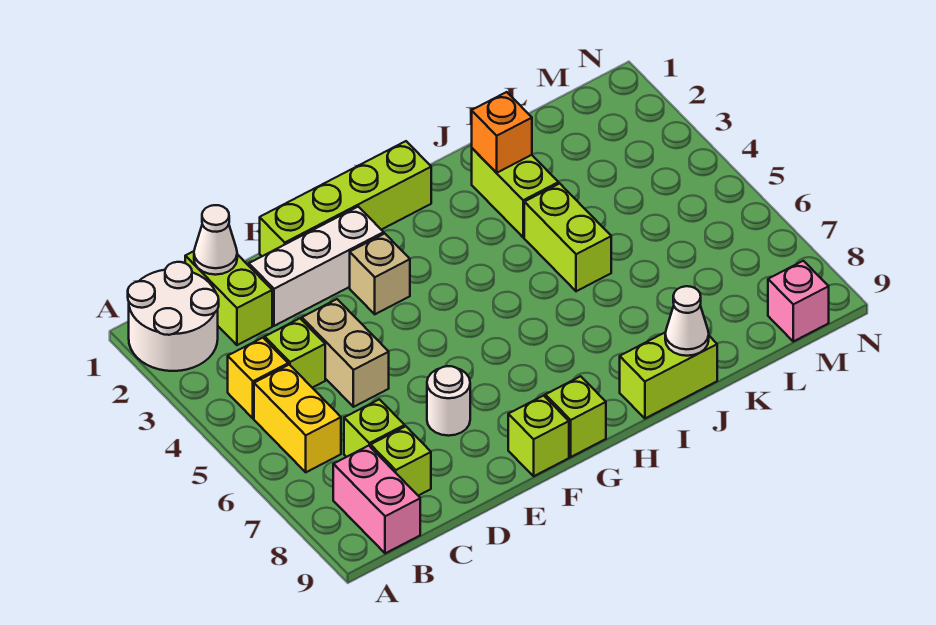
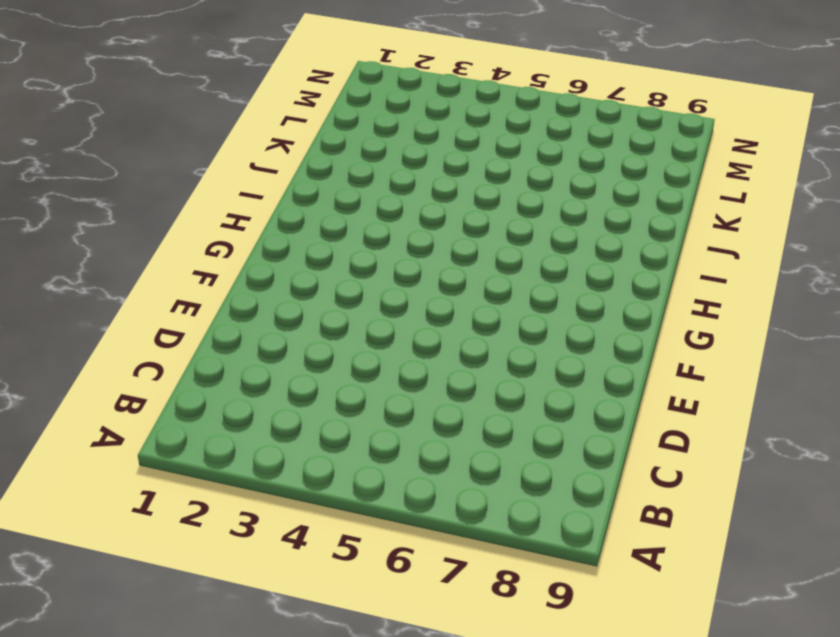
none -> white 2x2 round brick [128,262,219,371]
none -> yellow 1x1 brick [228,338,288,418]
none -> yellow 1x2 brick [254,365,341,472]

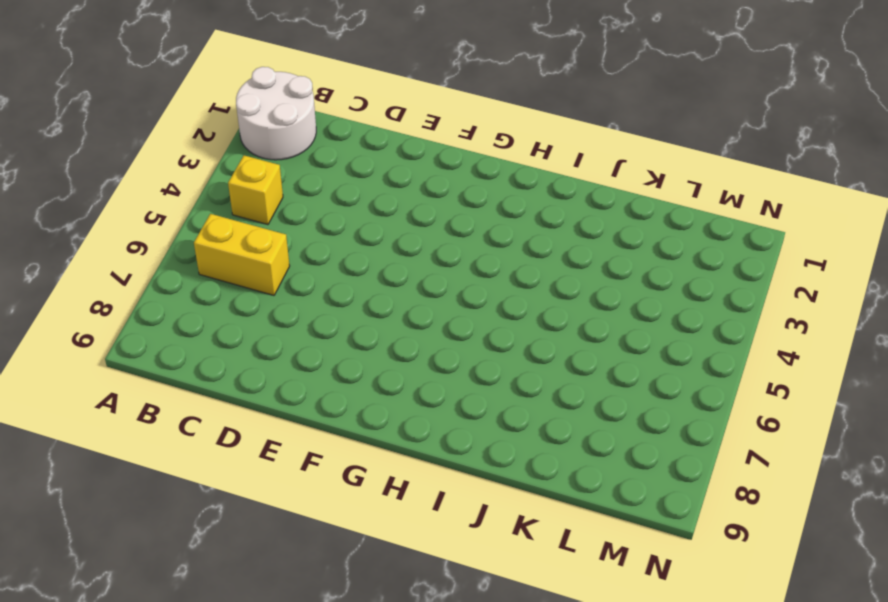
yellow 1x2 brick [194,214,290,295] -> yellow 1x2 brick turned to [254,365,341,472]
none -> pink 1x2 brick [333,446,420,553]
none -> lime 1x2 brick [185,251,272,345]
none -> lime 1x1 brick [265,318,325,388]

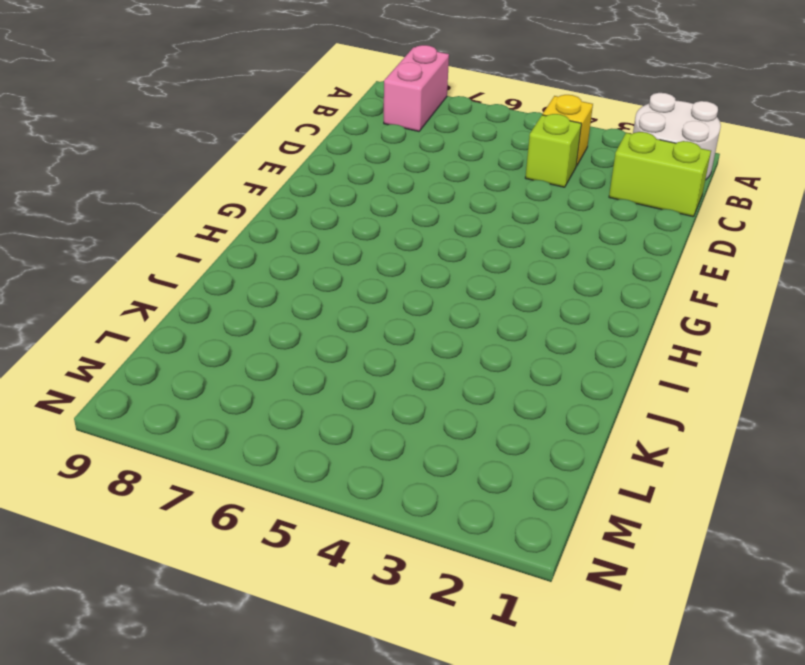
pink 1x2 brick [384,45,449,131] -> pink 1x2 brick turned to [333,446,420,553]
none -> yellow 1x2 brick [254,365,341,472]
none -> lime 1x1 brick [344,399,405,457]
none -> lime 1x1 brick [371,426,431,496]

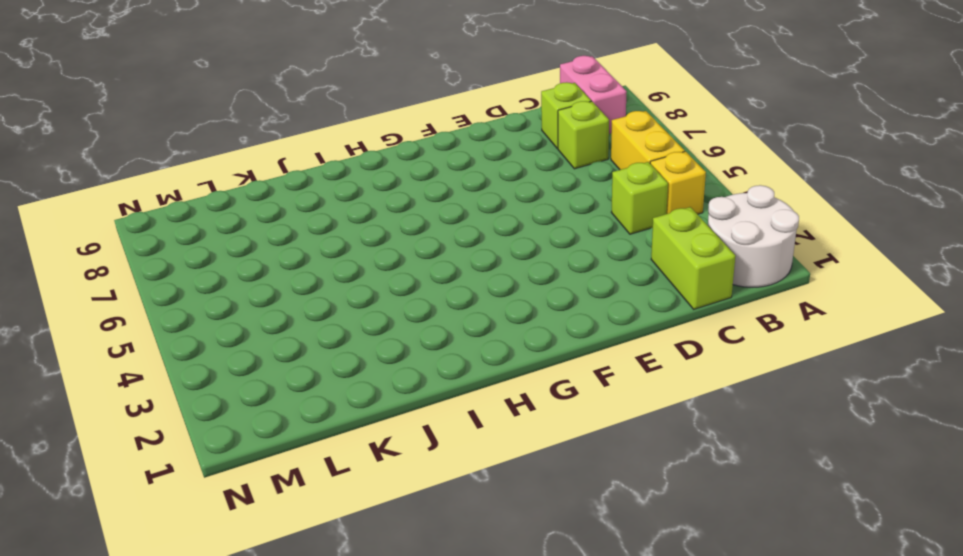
none -> white 1x3 brick [249,207,384,326]
none -> tan 1x2 brick [302,299,389,407]
none -> lime 1x4 brick [260,141,431,256]

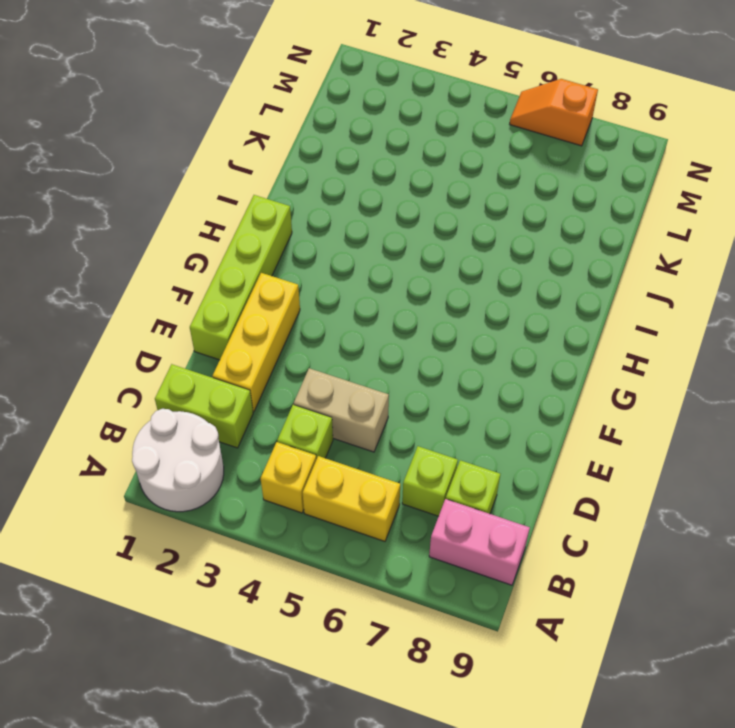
yellow 1x3 brick [213,273,300,412] -> white 1x3 brick [249,207,384,326]
orange 1x2 slope [510,79,598,146] -> none
none -> white 1x1 round brick [427,366,470,436]
none -> tan 1x1 brick [350,234,410,314]
none -> lime 1x1 brick [508,396,569,476]

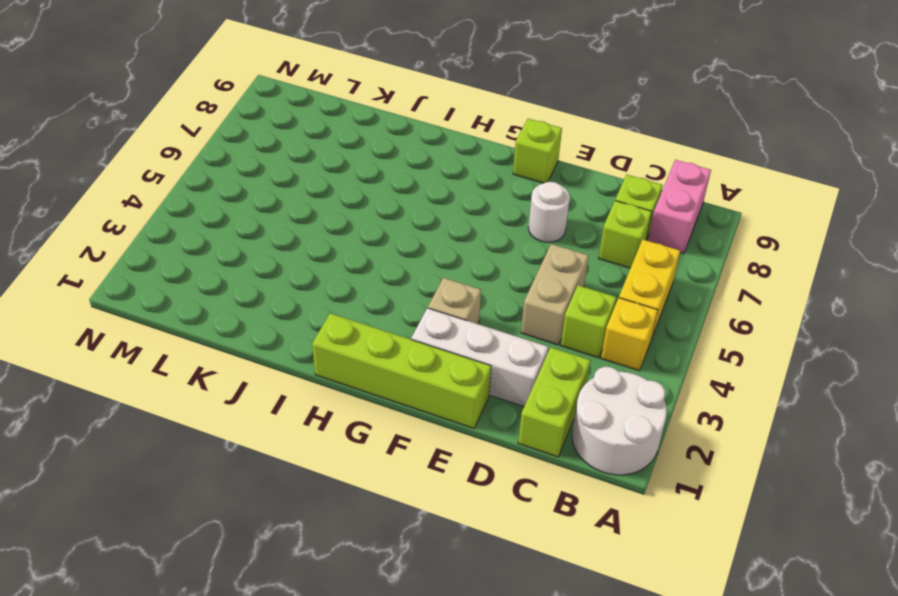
none -> lime 1x1 brick [545,376,606,457]
none -> lime 1x2 brick [620,332,717,418]
none -> lime 1x2 brick [472,148,558,237]

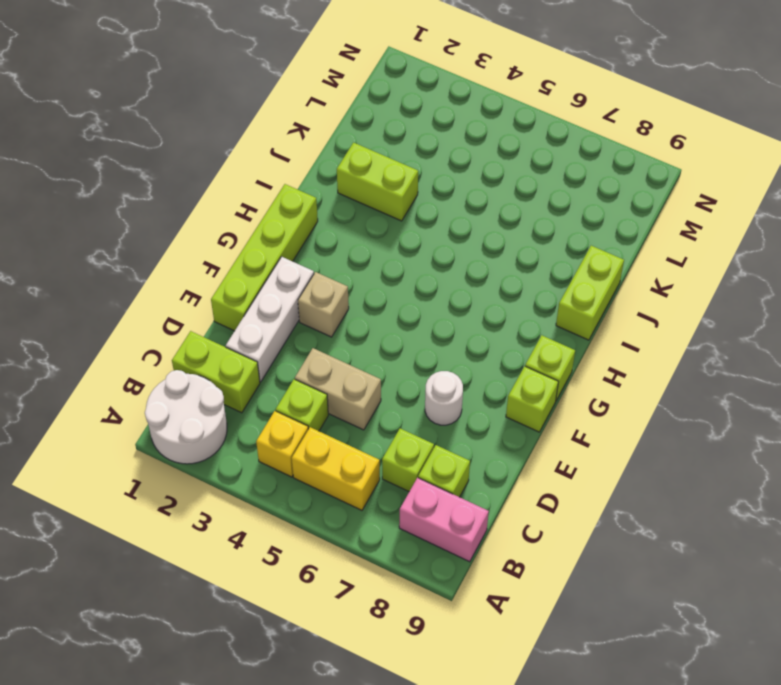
none -> lime 1x2 brick [524,183,611,291]
none -> pink 1x1 brick [768,261,829,341]
none -> white 1x1 cone [194,205,237,275]

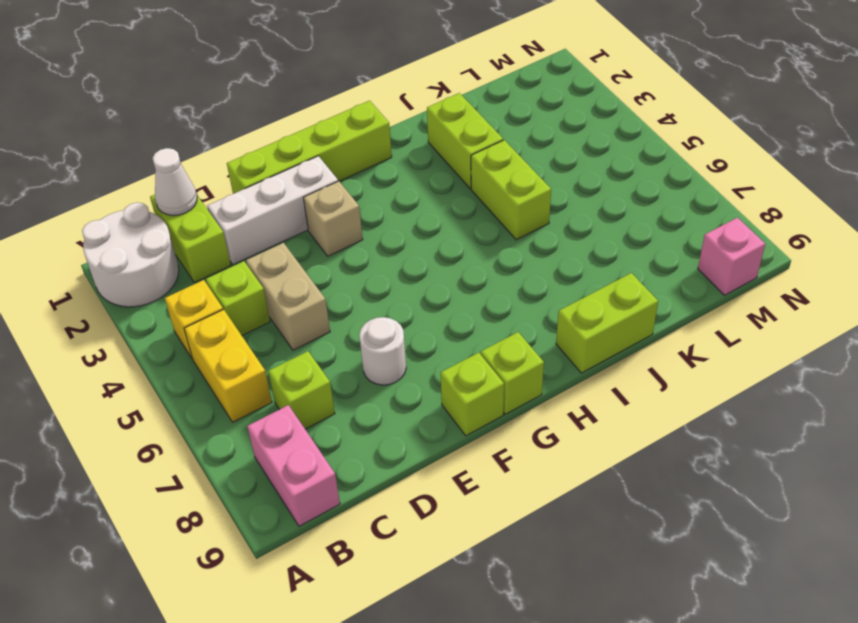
none -> lime 1x1 brick [371,426,431,496]
none -> orange 1x1 brick [472,92,532,173]
none -> white 1x1 cone [665,286,709,356]

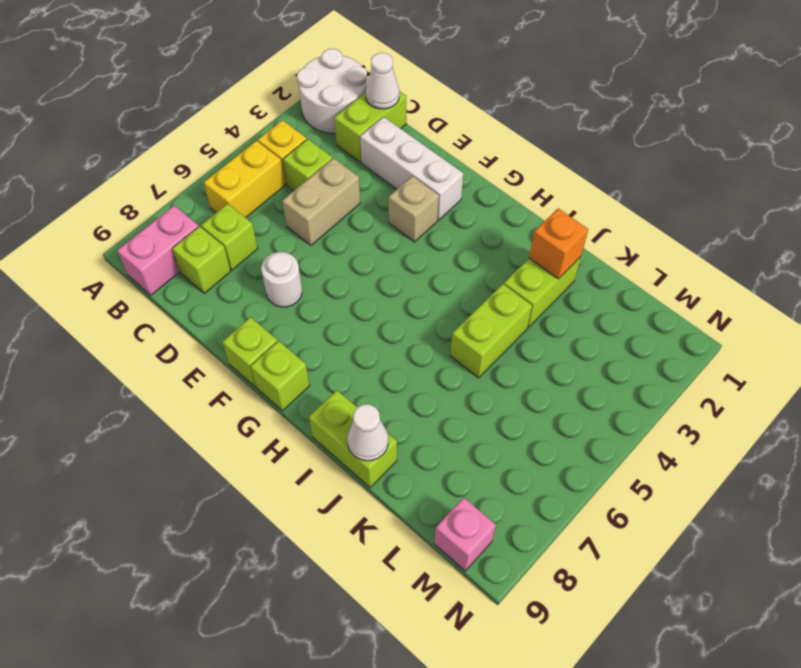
none -> lime 1x4 brick [260,141,431,256]

